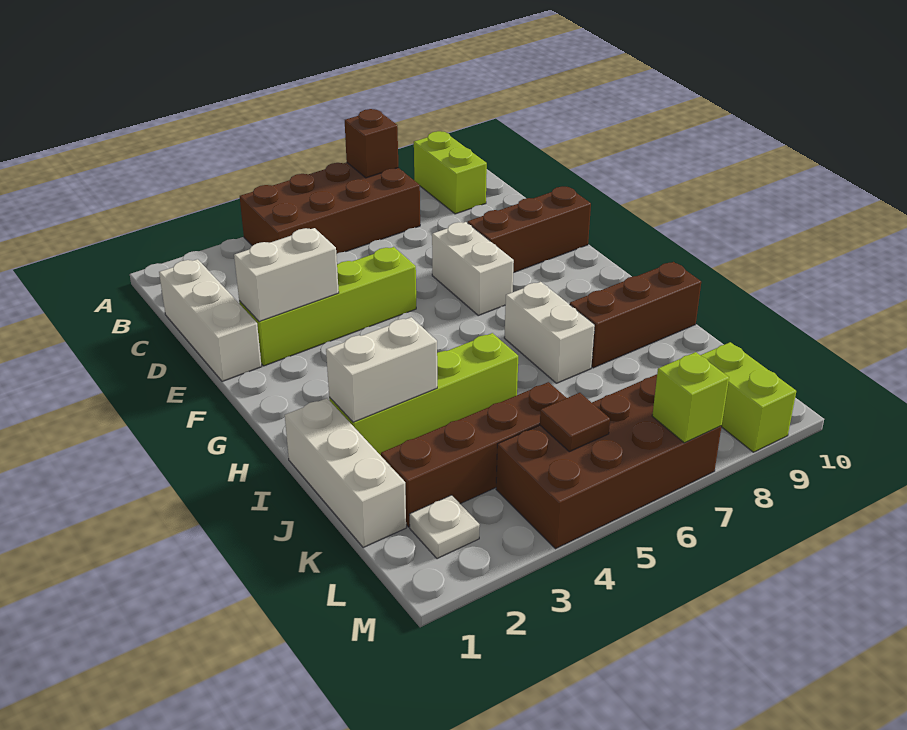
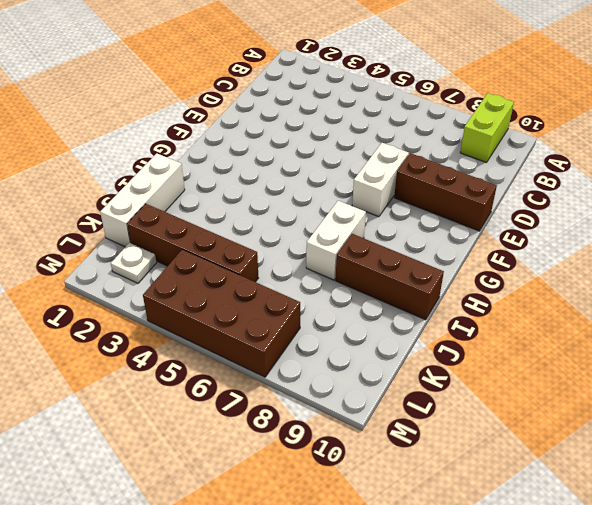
none -> brown 2x4 brick [240,163,420,254]
none -> white 1x3 brick [159,259,262,381]
none -> lime 1x4 brick [239,247,416,366]

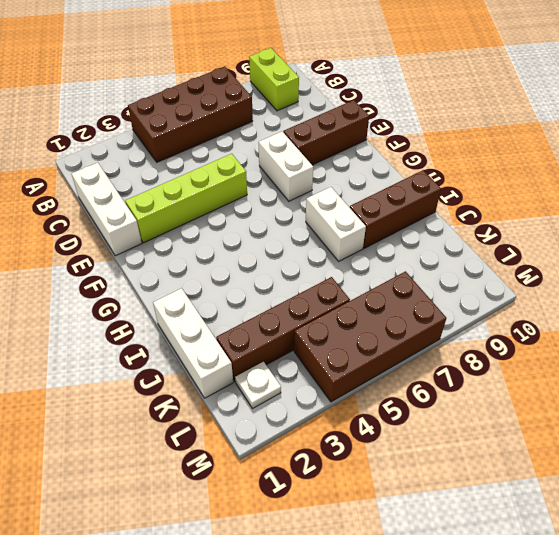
none -> lime 1x4 brick [329,333,518,455]
none -> lime 1x2 brick [700,342,796,452]
none -> brown 1x1 brick [345,109,398,178]

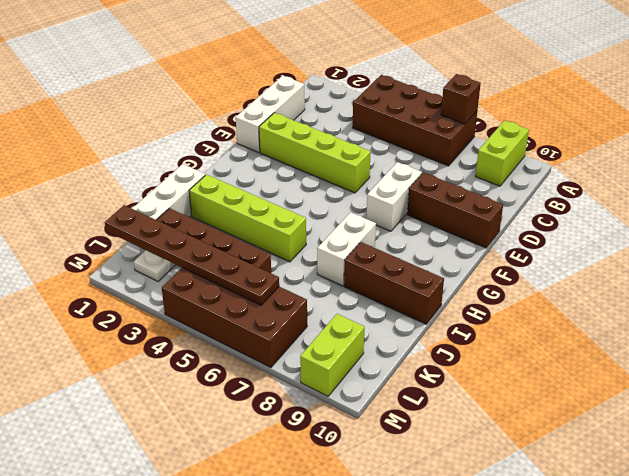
brown 1x6 plate [105,205,279,305] -> brown 1x1 tile [540,393,610,452]
none -> white 1x2 brick [234,228,339,322]
none -> white 1x2 brick [326,317,437,422]
none -> lime 1x1 brick [652,352,729,443]

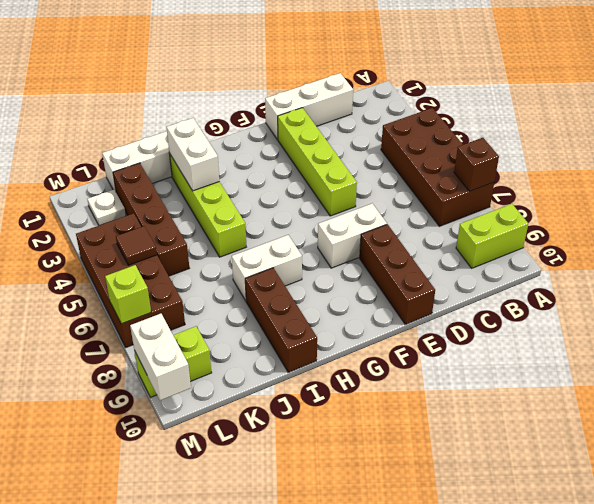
white 1x2 brick [130,314,191,400] -> white 1x2 brick moved to [234,228,339,322]

